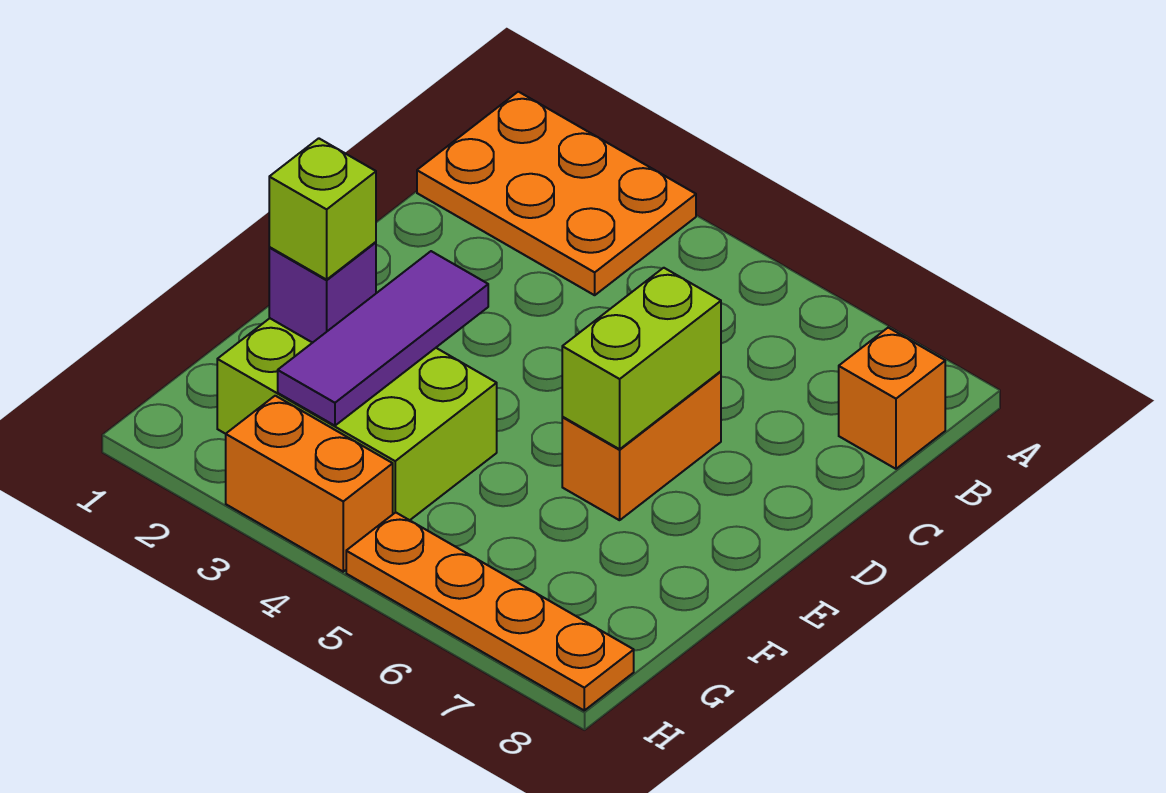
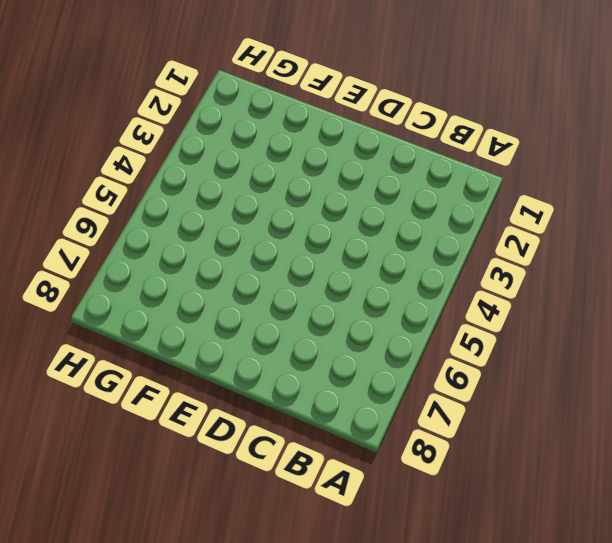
none -> orange 2x3 plate [417,92,696,295]
none -> orange 1x1 brick [839,328,945,469]

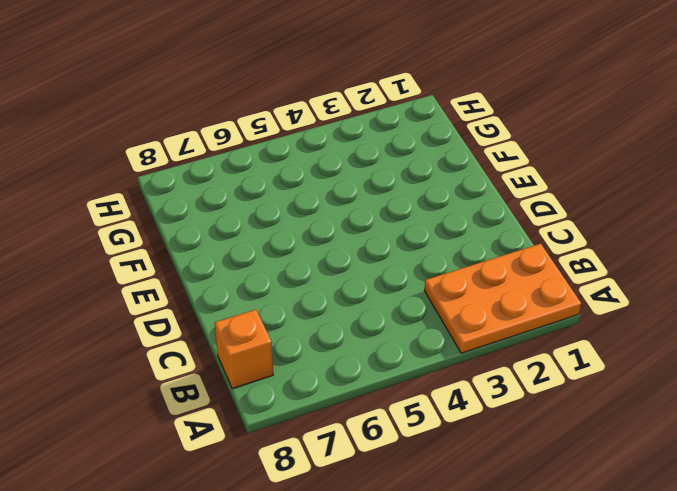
none -> orange 1x2 brick [562,371,721,520]
none -> lime 2x3 brick [217,318,497,520]

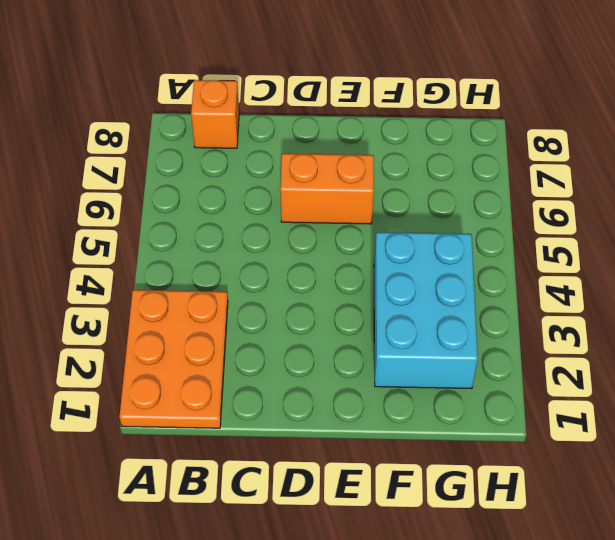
cyan 2x3 brick [374,232,478,389] -> lime 2x3 brick [217,318,497,520]
none -> orange 1x2 brick [226,396,393,572]
none -> orange 1x4 plate [346,512,634,710]

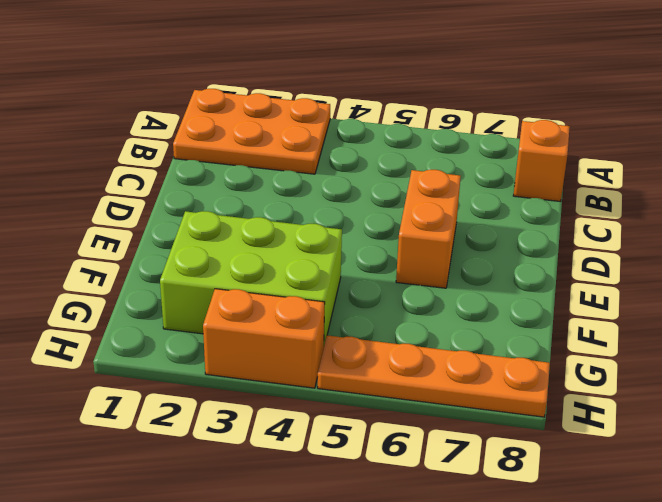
none -> lime 1x2 brick [562,268,721,449]
none -> purple 1x3 tile [278,251,488,426]

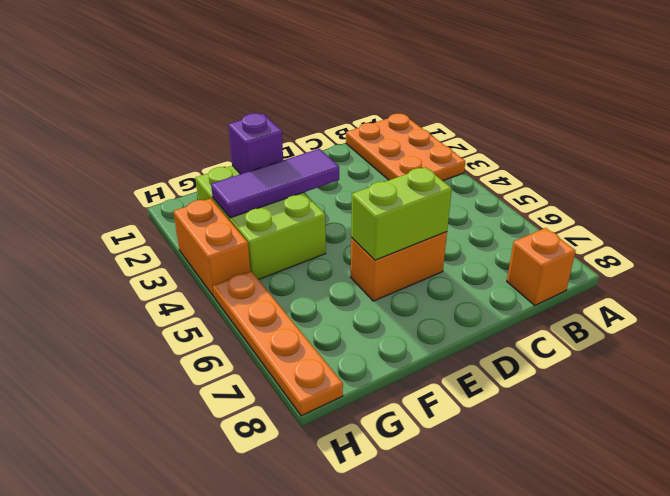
none -> lime 1x1 brick [269,138,376,280]

